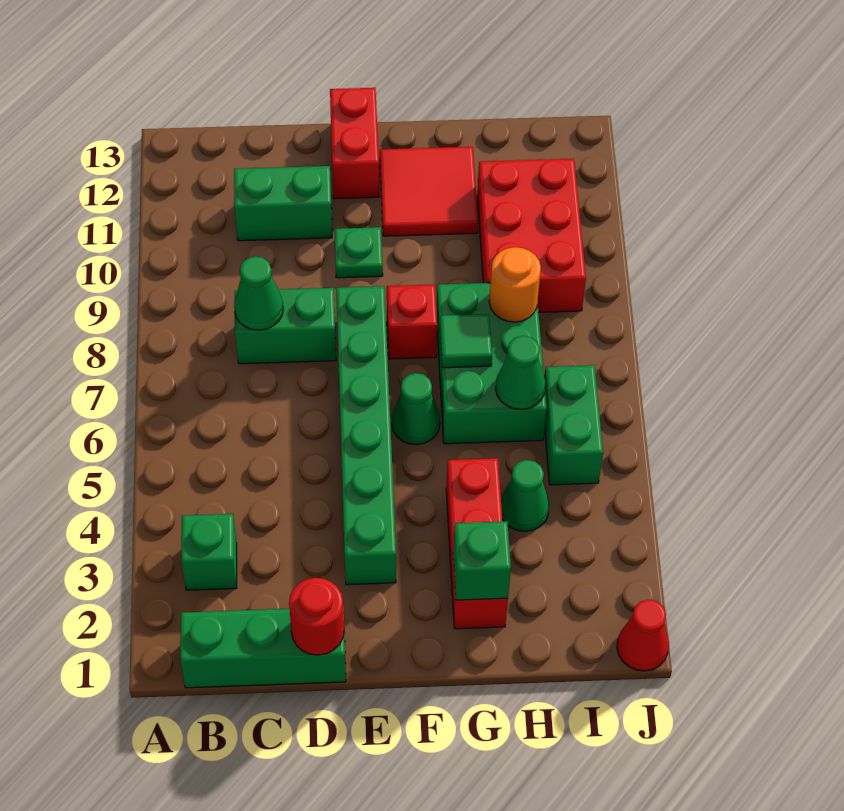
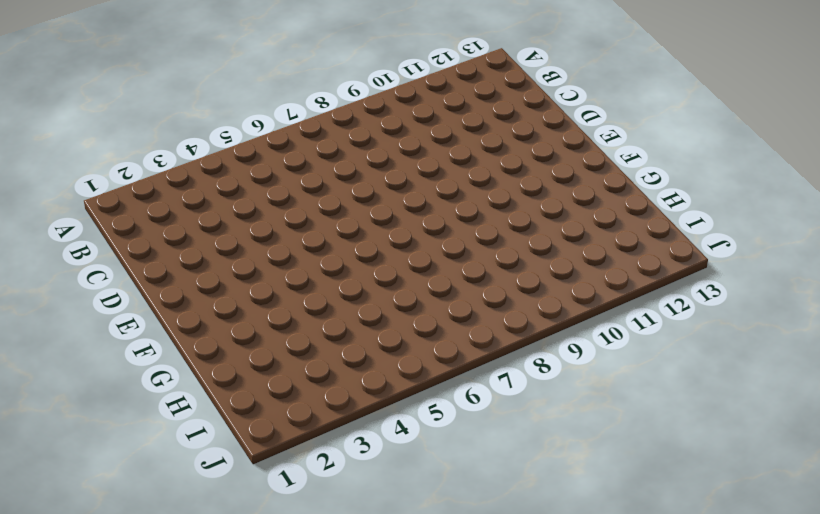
none -> green 1x3 brick [180,607,346,688]
none -> green 1x1 brick [181,514,237,590]
none -> green 1x2 brick [235,288,336,364]

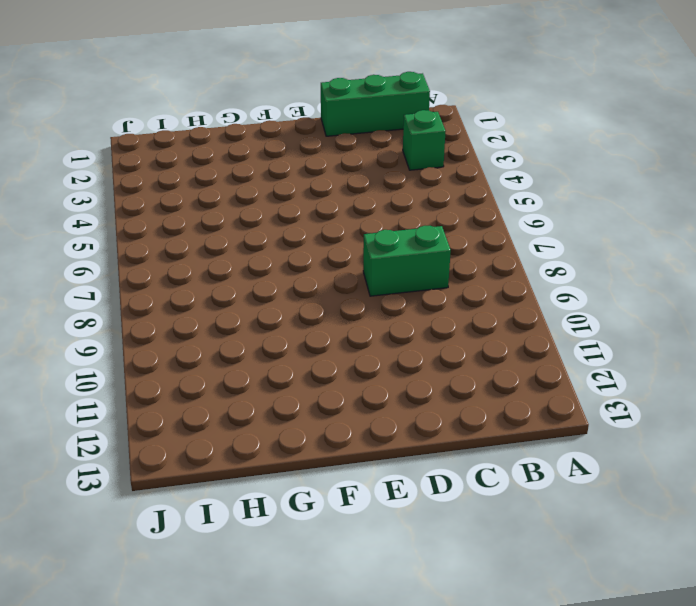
none -> green 1x2 brick [234,166,332,241]
none -> green 1x6 brick [336,286,396,585]
none -> green 1x1 plate [334,227,383,278]

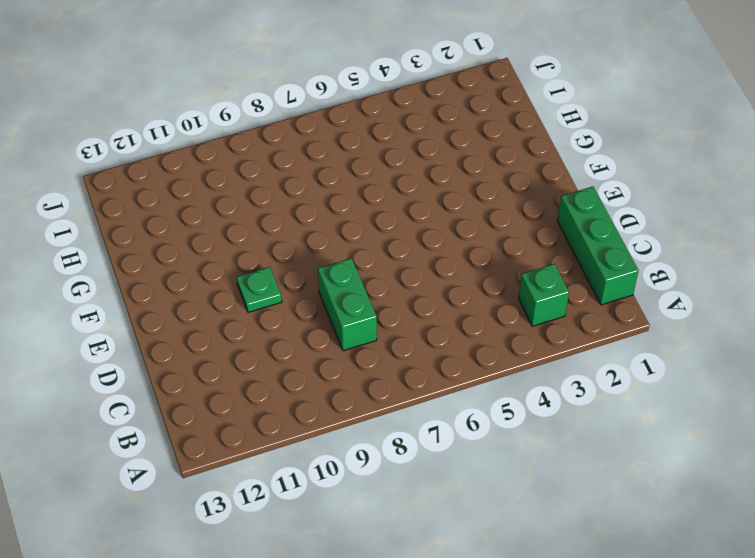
none -> green 1x2 brick [234,166,332,241]
none -> green 1x6 brick [336,286,396,585]
none -> red 1x2 brick [330,88,379,199]

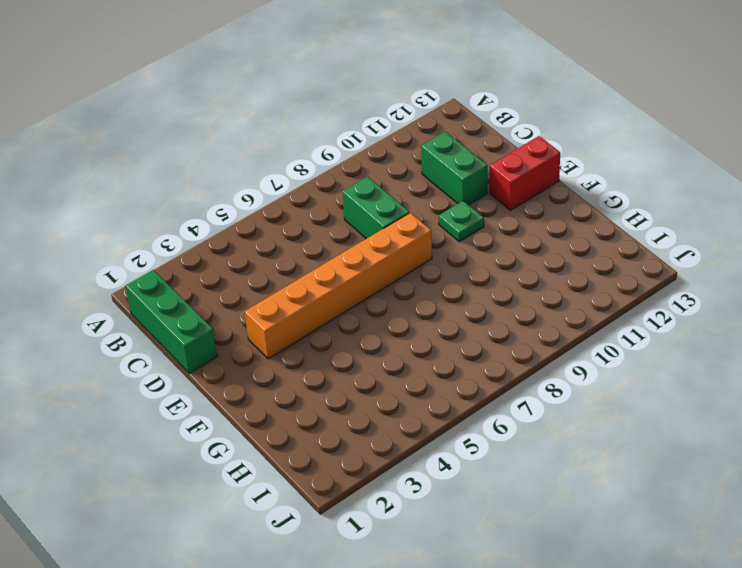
orange 1x6 brick [245,213,432,359] -> green 1x6 brick [336,286,396,585]
none -> green 1x1 brick [181,514,237,590]
none -> green 1x1 cone [392,373,440,445]
none -> red 1x1 brick [387,285,437,359]

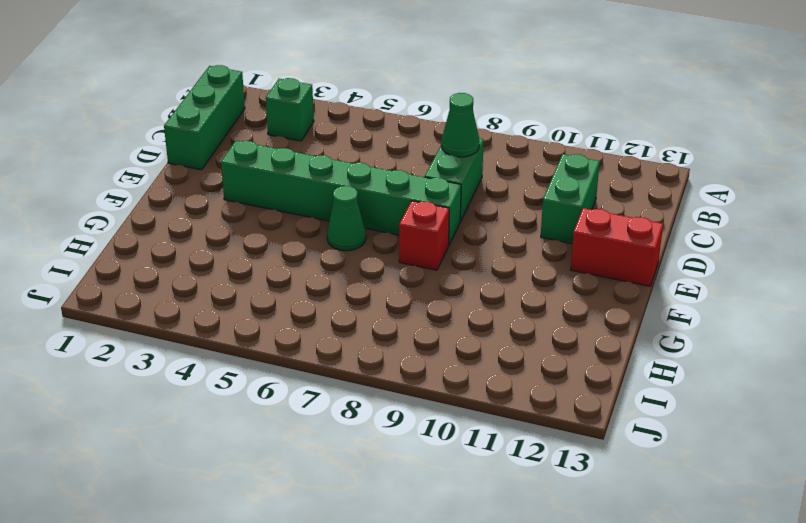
none -> green 1x1 plate [334,227,383,278]
none -> red 2x2 tile [380,147,478,236]
none -> red 1x3 brick [446,458,508,629]

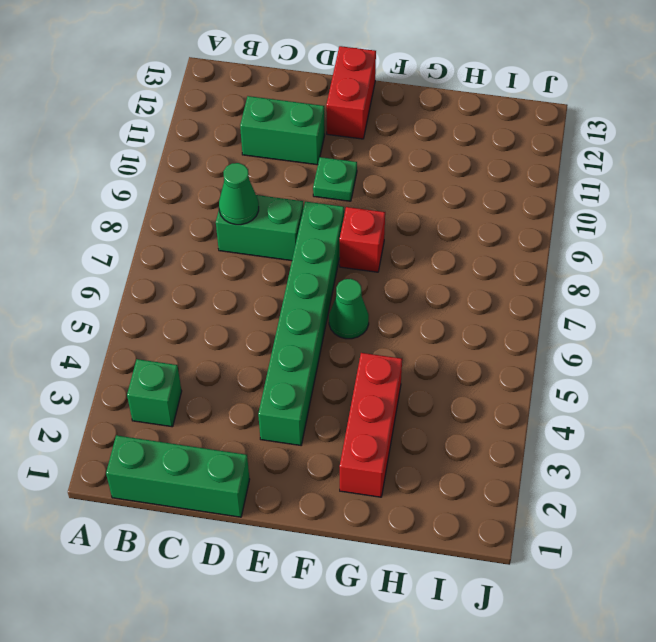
none -> red 2x2 tile [380,147,478,236]
none -> green 2x3 brick [437,283,547,444]
none -> green 1x1 cone [501,460,549,531]

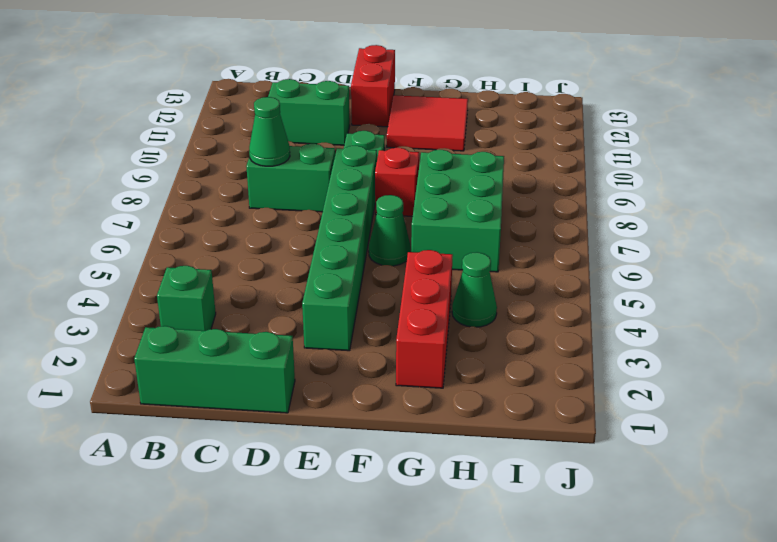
none -> red 2x3 brick [477,159,586,312]
none -> green 1x2 brick [544,365,603,485]
none -> red 1x1 cone [617,600,669,671]

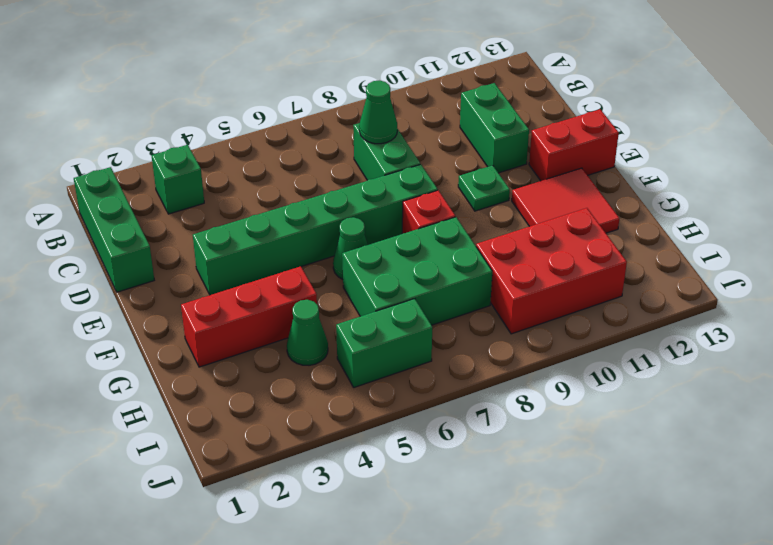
none -> red 1x1 cone [617,600,669,671]
none -> red 1x1 round brick [289,578,344,655]
none -> green 1x1 brick [453,521,511,600]

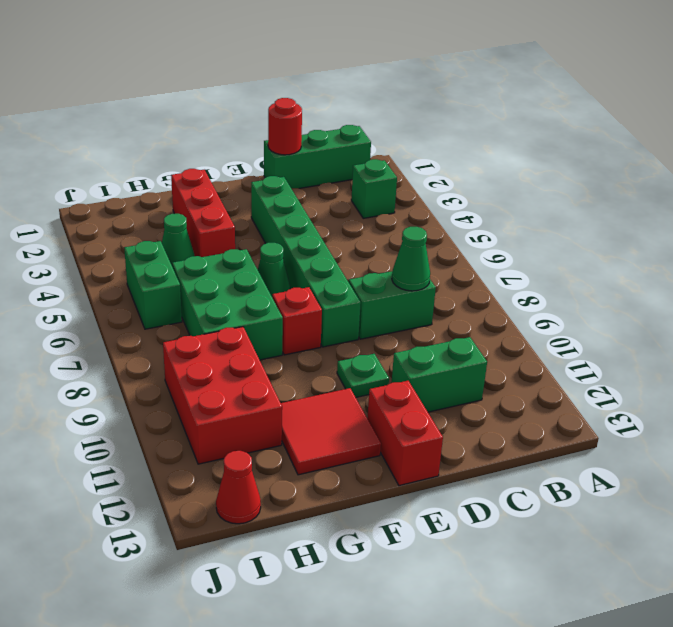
red 1x1 cone [216,451,261,524] -> red 1x1 cone moved to [617,600,669,671]
none -> green 1x1 brick [453,521,511,600]
none -> green 1x1 tile [440,314,492,368]
none -> green 1x1 cone [496,336,545,410]

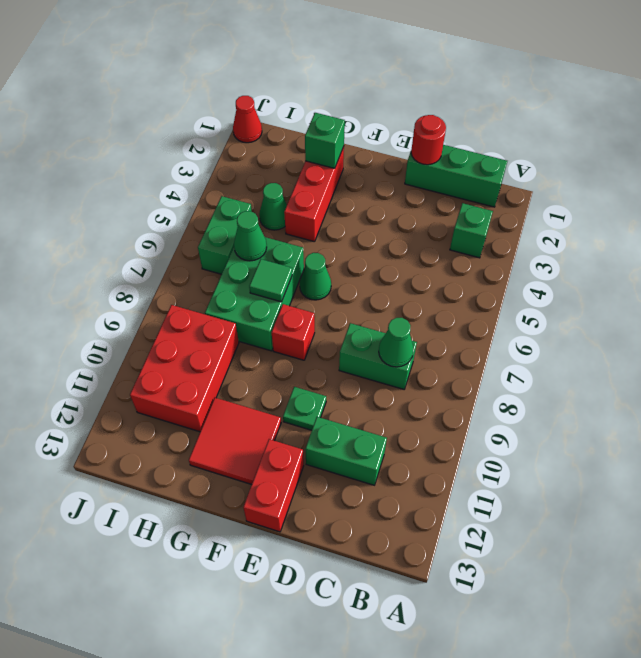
none -> green 1x6 brick [336,286,396,585]
none -> orange 1x1 round brick [489,247,541,322]

